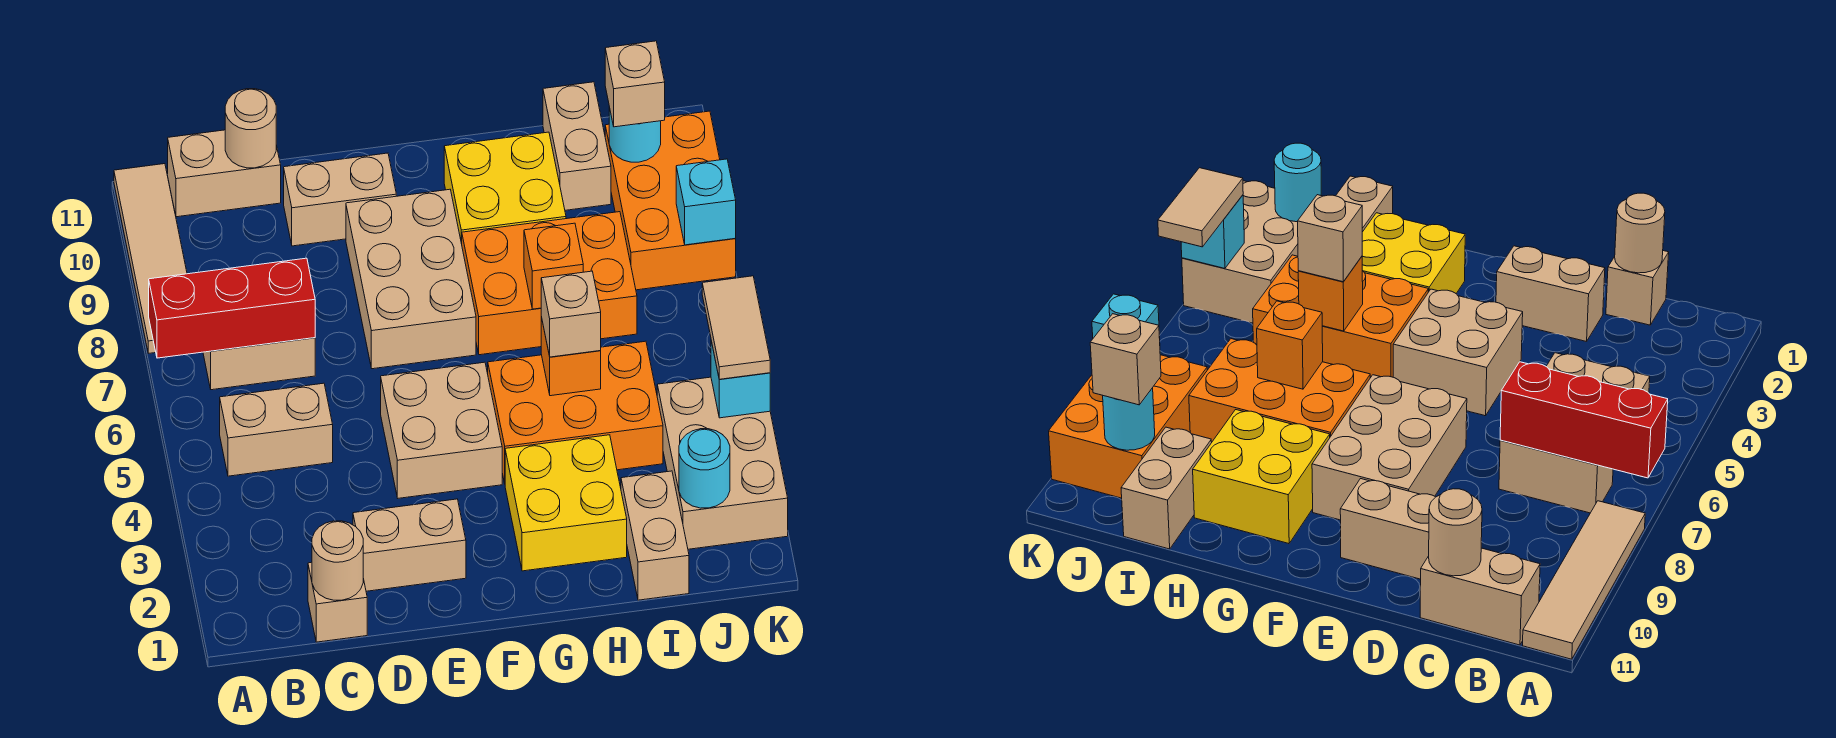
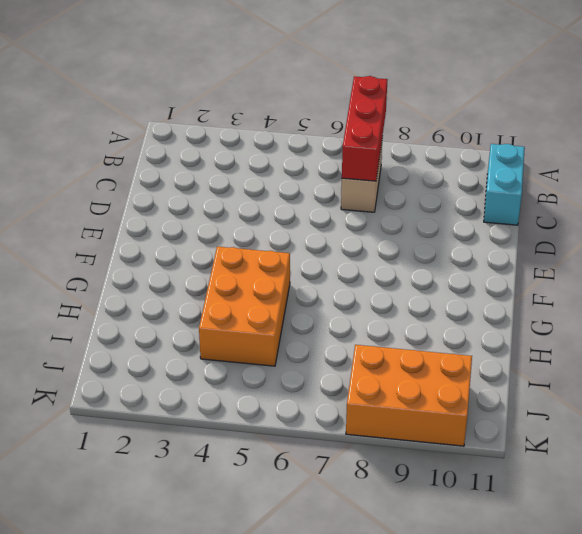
cyan 1x2 brick [484,144,525,225] -> tan 1x2 brick [168,130,281,217]
none -> tan 1x4 tile [114,164,187,353]
none -> tan 1x2 brick [220,383,333,476]
none -> tan 1x1 brick [308,562,367,642]

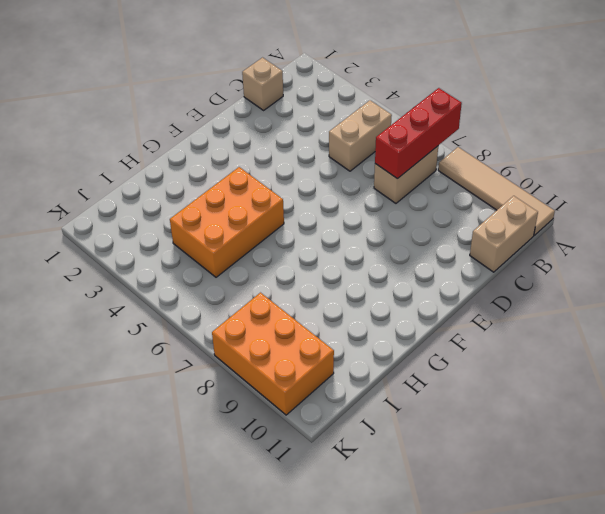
none -> tan 1x2 brick [353,499,466,591]
none -> tan 1x2 brick [284,153,396,246]
none -> tan 2x2 brick [381,362,502,498]

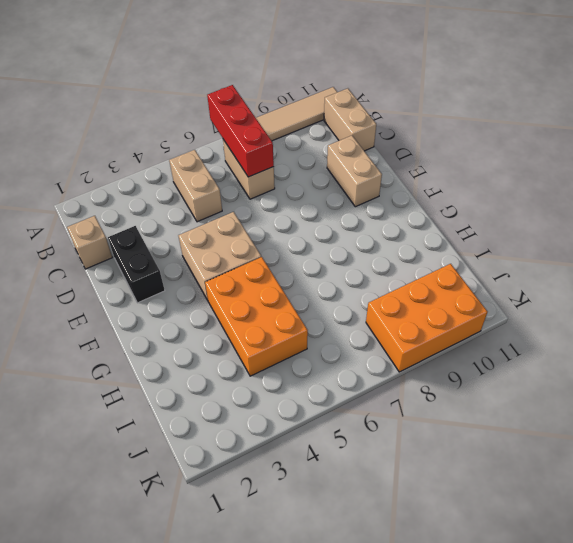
black 1x2 brick [108,226,165,303] -> tan 1x2 brick [353,499,466,591]
none -> tan 2x3 brick [346,189,476,369]
none -> yellow 2x2 brick [505,435,627,571]
none -> orange 2x3 brick [462,212,637,355]

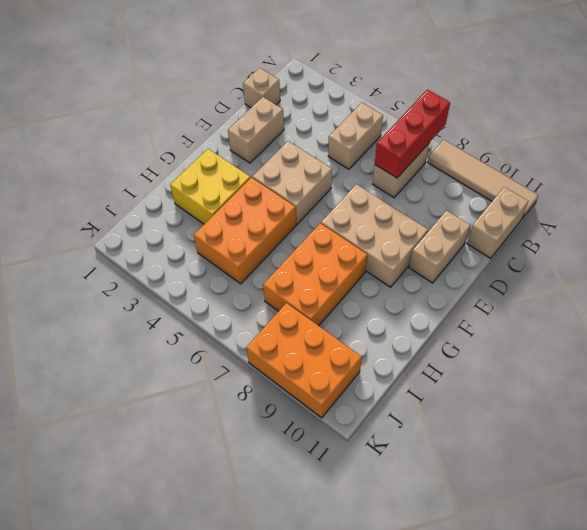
none -> yellow 2x2 brick [444,132,566,244]
none -> tan 1x2 brick [621,471,689,600]
none -> tan 1x2 brick [543,82,611,210]

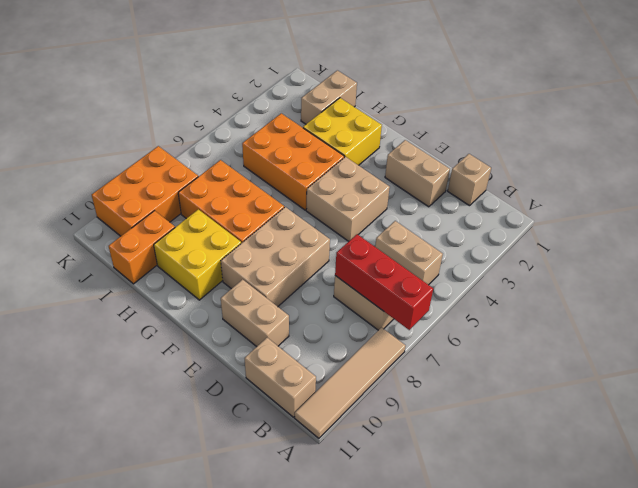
orange 1x2 brick [109,211,175,284] -> tan 1x2 brick [543,82,611,210]
none -> tan 2x3 brick [657,377,788,549]
none -> tan 1x1 round brick [312,521,363,600]
none -> tan 1x1 round brick [225,89,276,168]

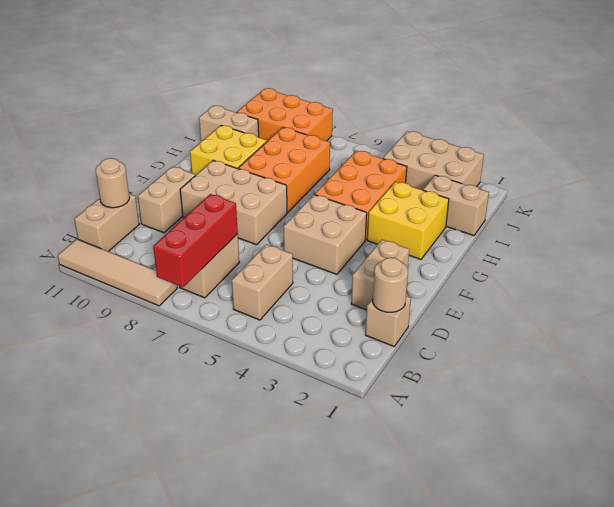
none -> orange 1x1 brick [541,317,601,396]
none -> orange 1x1 brick [524,223,583,309]
none -> cyan 1x1 round brick [679,429,730,508]

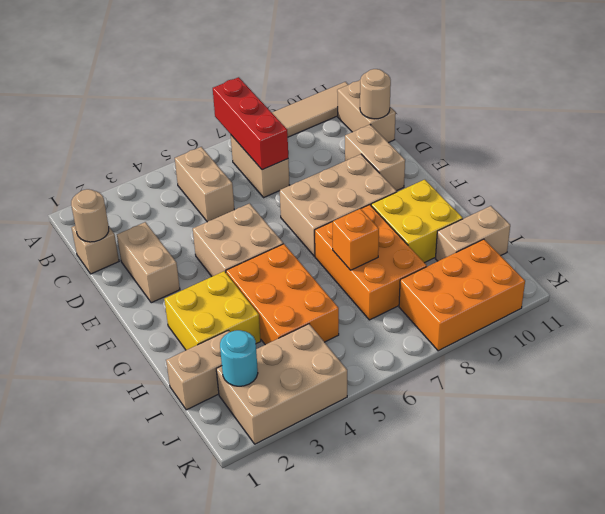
none -> orange 1x1 brick [541,317,601,396]
none -> cyan 1x1 round brick [609,107,661,162]
none -> cyan 1x1 brick [711,341,770,418]

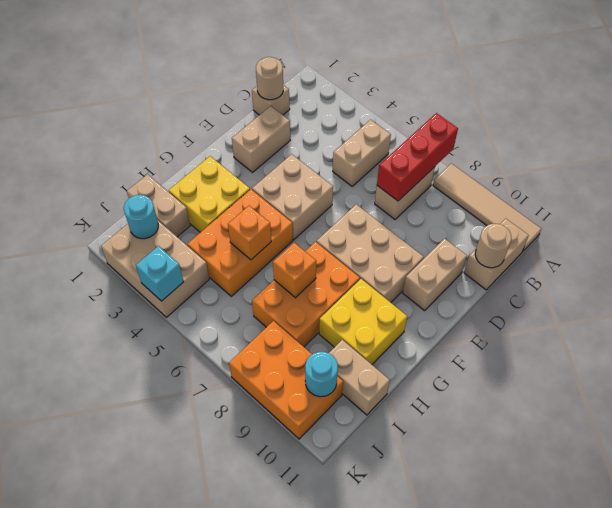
none -> cyan 1x1 brick [676,159,736,245]
none -> tan 1x1 brick [541,271,601,357]
none -> tan 1x1 brick [605,41,665,127]

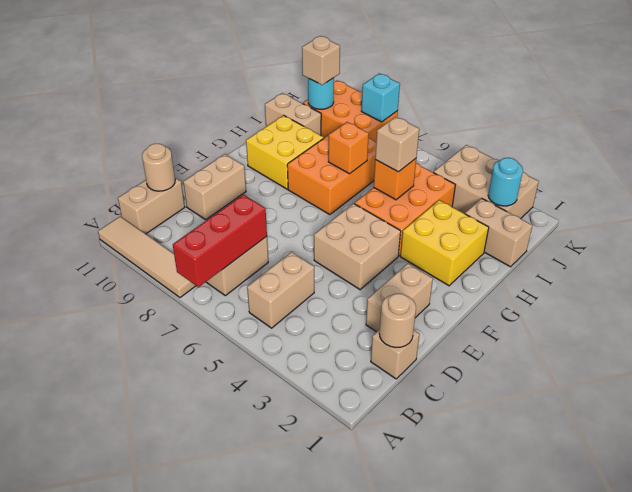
none -> tan 2x3 brick [346,189,476,369]
none -> cyan 1x1 brick [711,341,770,418]
none -> tan 1x2 tile [702,276,770,379]

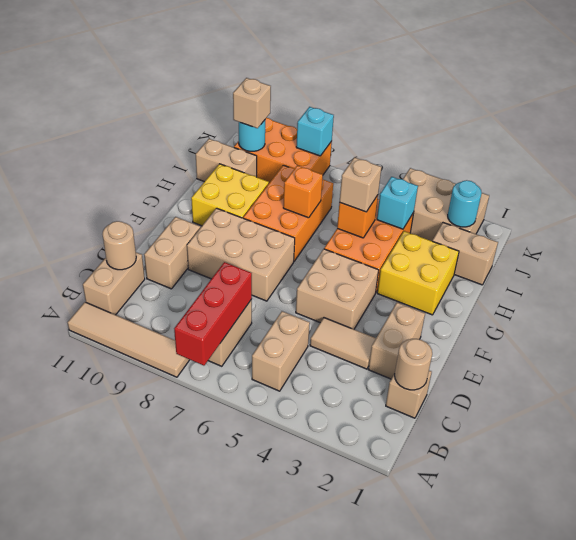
tan 1x2 tile [310,318,376,369] -> tan 1x2 tile moved to [702,276,770,379]
cyan 1x1 brick [377,177,418,229] -> cyan 1x1 brick moved to [711,341,770,418]

